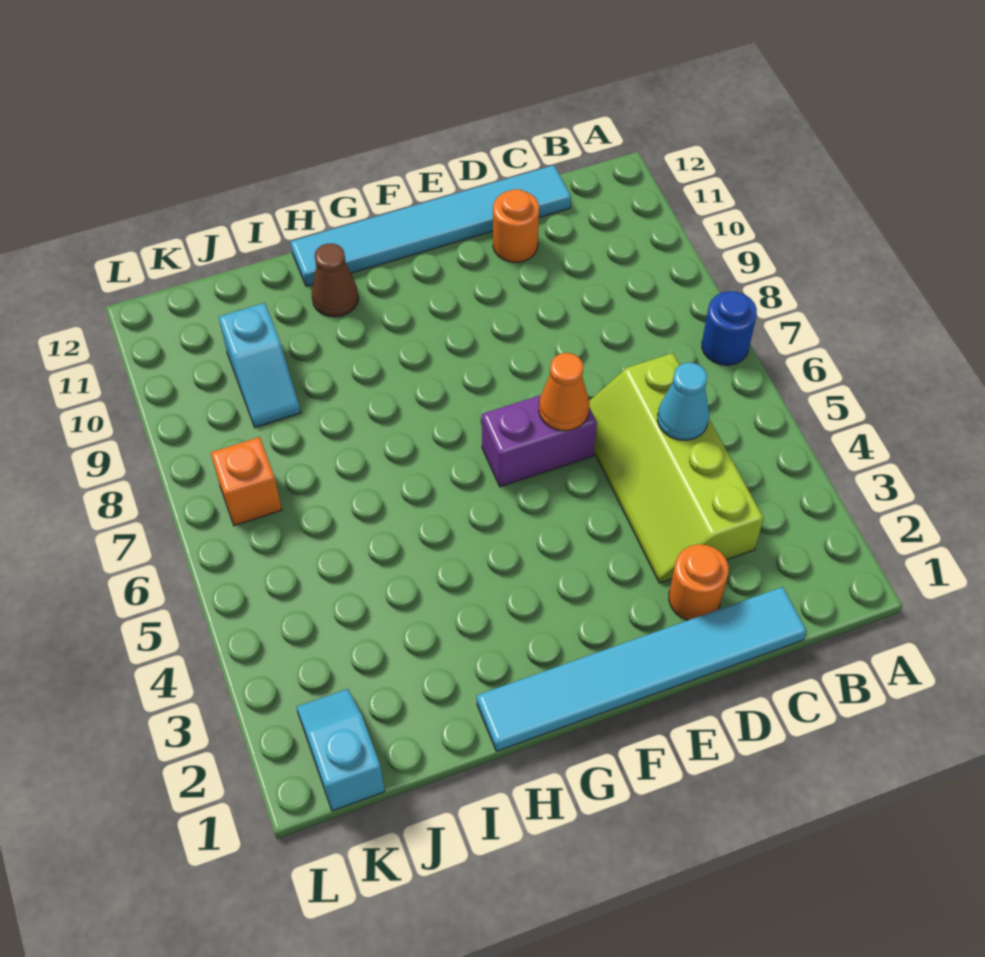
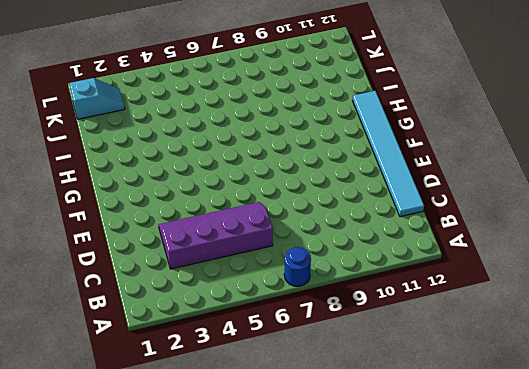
purple 2x4 slope [159,202,273,269] -> lime 2x4 slope [589,353,764,583]
none -> cyan 1x6 tile [477,587,807,751]
none -> orange 1x1 round brick [669,544,729,620]
none -> orange 1x1 round brick [493,189,539,262]

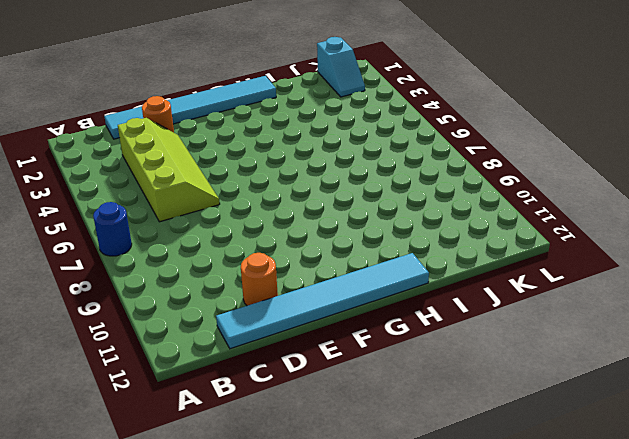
none -> purple 1x2 brick [482,395,597,487]
none -> brown 1x1 cone [312,243,359,317]
none -> cyan 1x2 slope [219,303,301,427]

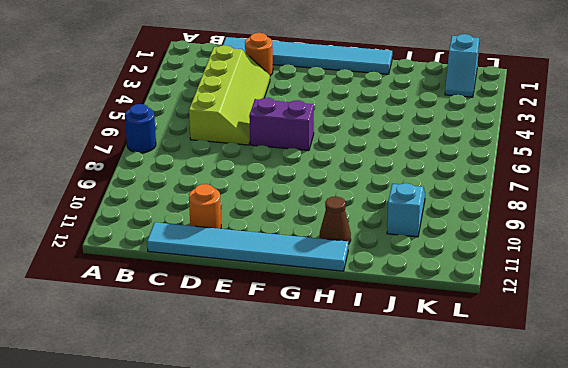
none -> orange 1x1 brick [211,437,282,526]
none -> cyan 1x1 cone [657,363,709,440]
none -> orange 1x1 cone [539,353,590,431]

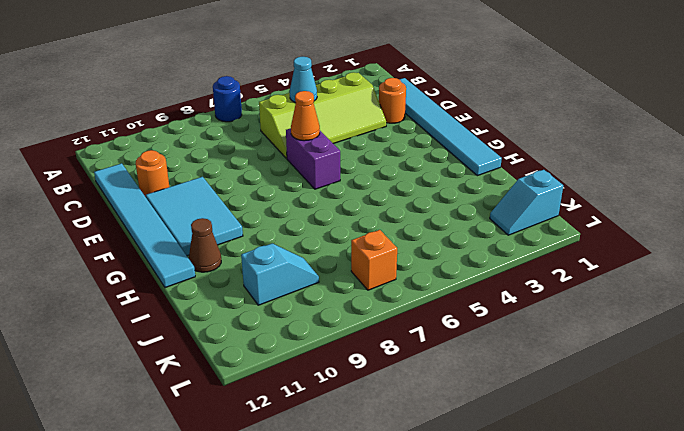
cyan 2x3 tile [146,177,243,256] -> none

